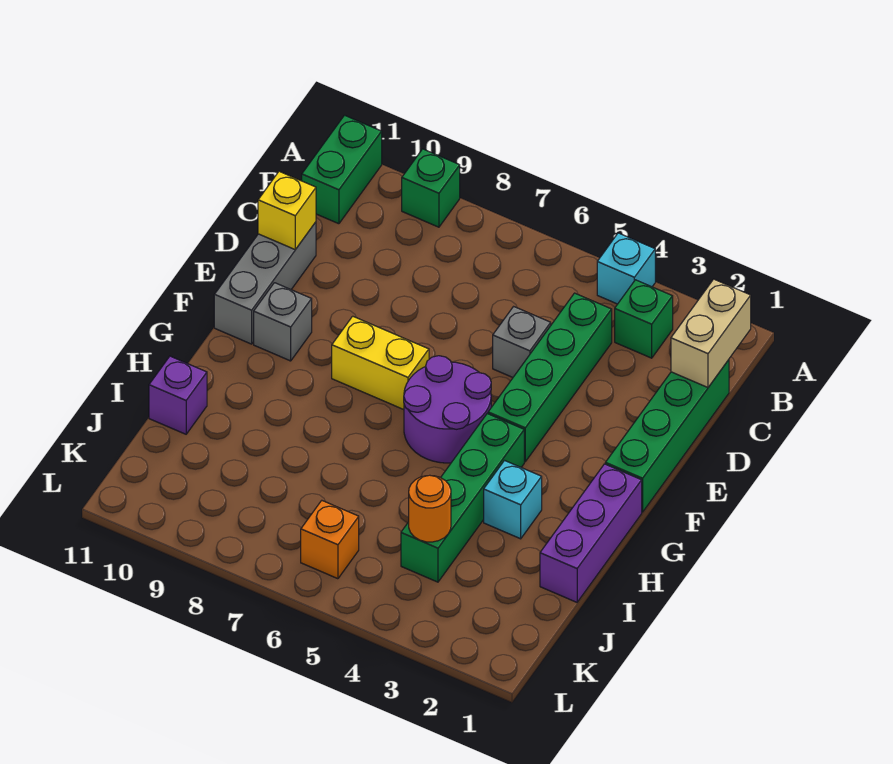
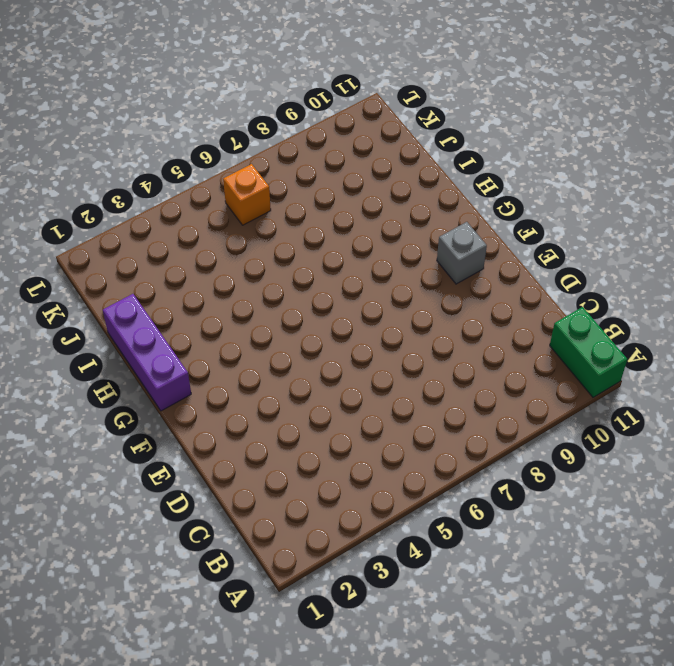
none -> cyan 1x1 brick [597,233,655,304]
none -> green 1x1 brick [402,149,460,227]
none -> green 1x1 brick [615,280,673,358]

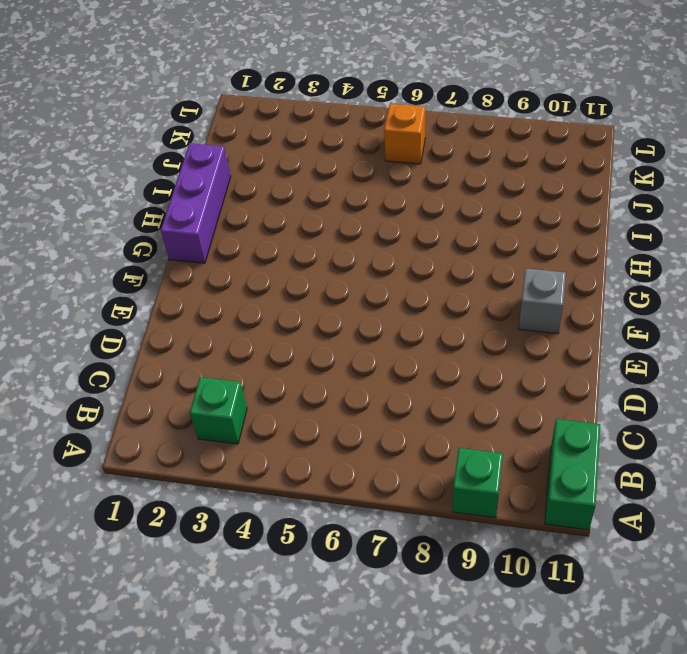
none -> cyan 1x1 brick [597,233,655,304]
none -> green 1x4 brick [605,360,729,512]
none -> green 1x4 brick [488,293,612,462]

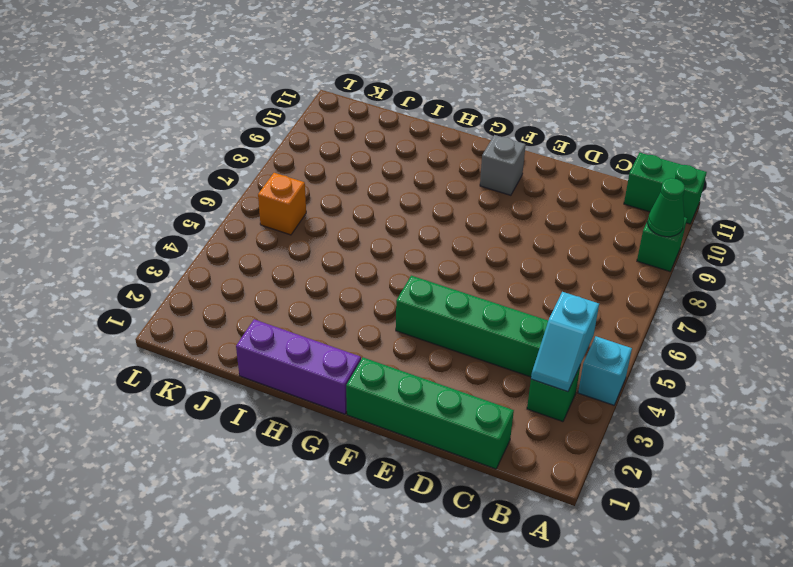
green 1x1 cone [647,178,685,237] -> none
cyan 1x2 slope [531,292,599,392] -> none
none -> grey 1x1 brick [493,306,551,377]
none -> grey 1x3 brick [214,222,316,344]
none -> purple 2x2 round brick [404,356,491,463]

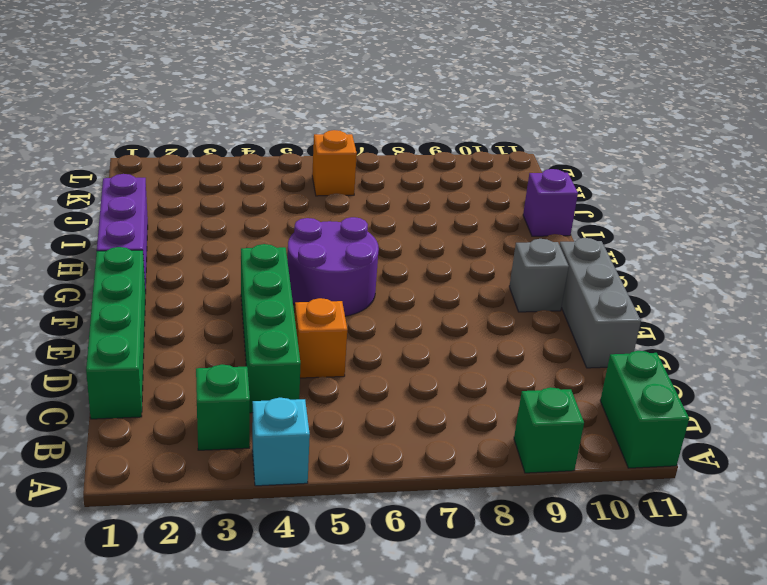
orange 1x1 brick [295,298,347,378] -> grey 1x1 brick [493,306,551,377]
none -> yellow 1x2 brick [332,316,429,410]
none -> green 1x4 brick [401,414,524,582]
none -> cyan 1x1 brick [484,461,542,539]

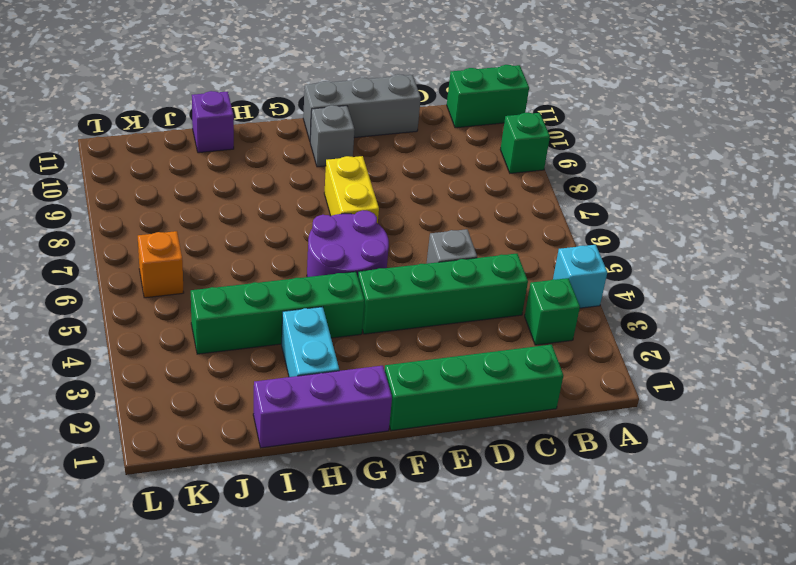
cyan 1x2 brick [282,307,339,377] -> cyan 1x1 brick [484,461,542,539]
none -> tan 1x2 brick [671,279,751,387]
none -> yellow 1x1 brick [258,171,316,249]
none -> orange 1x1 round brick [409,475,451,542]

